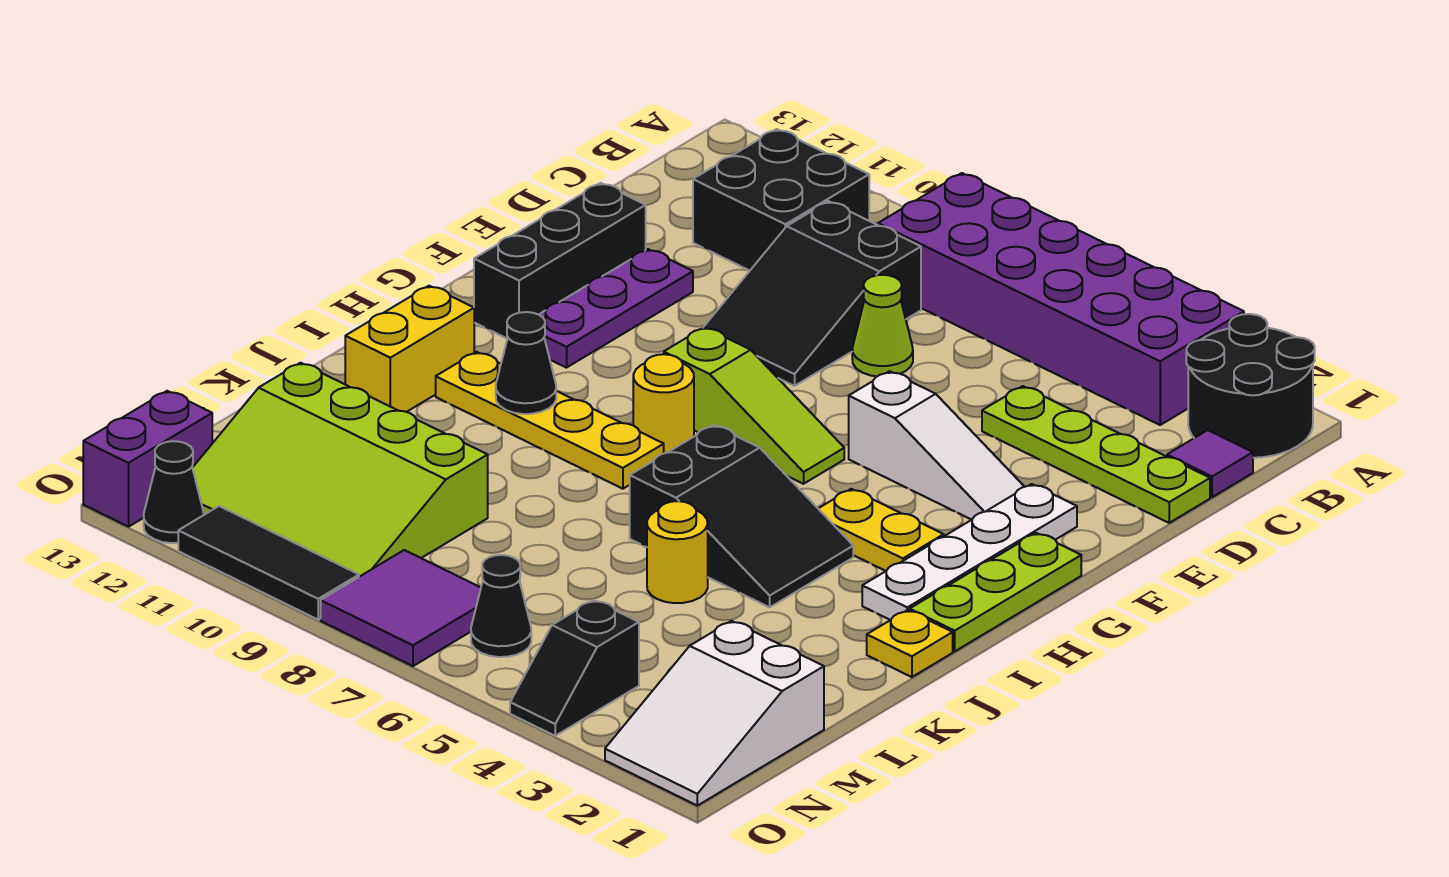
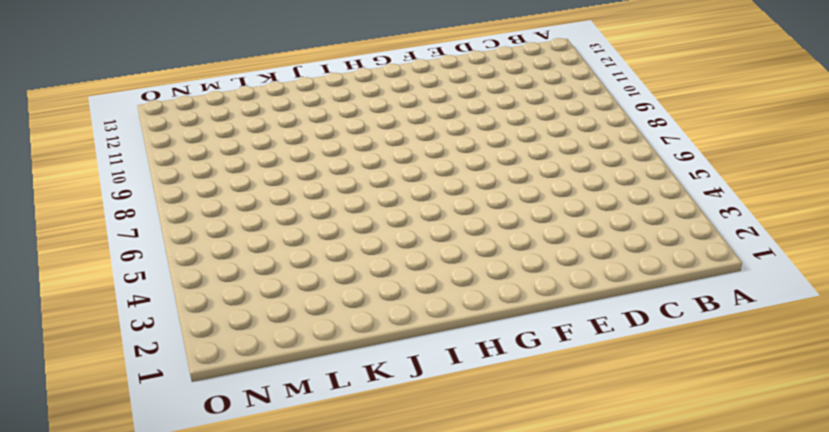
none -> black 2x2 round brick [1186,314,1315,458]
none -> purple 2x6 brick [878,173,1244,425]
none -> black 2x2 brick [693,129,869,271]

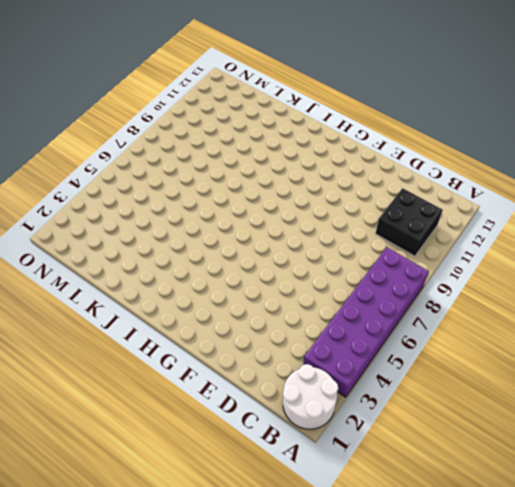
white 2x2 round brick [283,364,338,429] -> black 2x2 round brick [1186,314,1315,458]
none -> purple 1x1 tile [1167,430,1253,497]
none -> black 2x3 slope [703,201,921,386]
none -> lime 1x4 plate [982,386,1210,523]

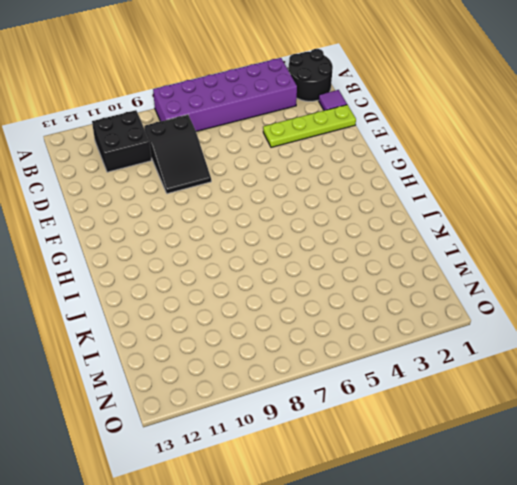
none -> lime 1x1 cone [852,275,913,376]
none -> purple 1x3 plate [539,249,693,368]
none -> black 1x3 brick [474,183,646,338]

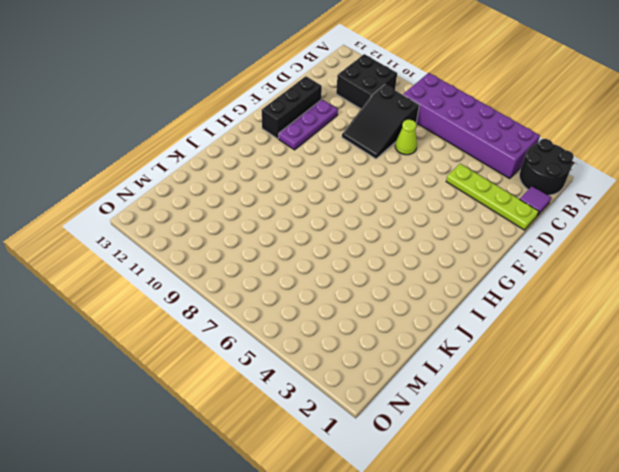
none -> white 1x4 plate [862,484,1077,620]
none -> white 1x3 slope [849,371,1024,520]
none -> lime 1x3 plate [910,533,1081,651]

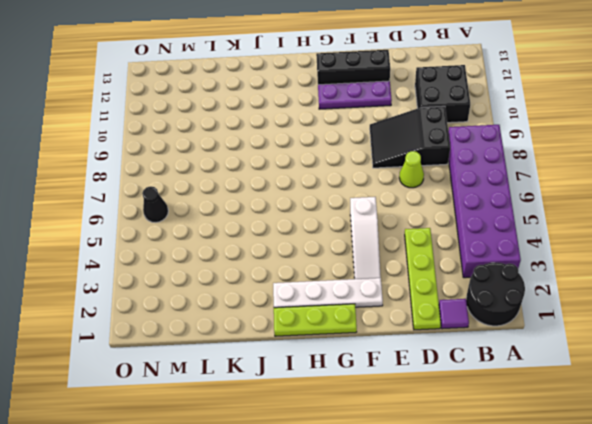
none -> lime 1x3 slope [664,327,844,484]
none -> yellow 1x2 plate [818,489,944,571]
none -> yellow 1x1 round brick [633,354,694,453]

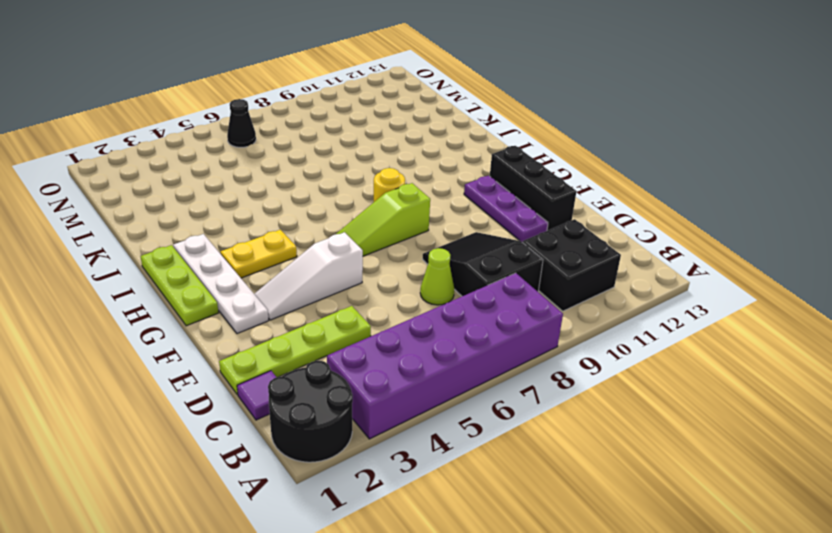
none -> black 2x3 slope [630,425,853,607]
none -> yellow 1x4 plate [436,352,664,489]
none -> yellow 1x2 brick [345,286,474,412]

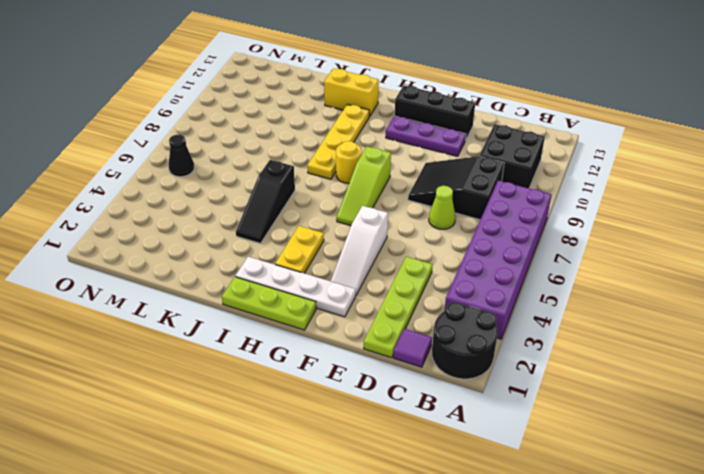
black 1x3 slope [236,160,295,243] -> black 2x3 slope [630,425,853,607]
none -> yellow 1x1 plate [867,610,953,677]
none -> yellow 1x1 round brick [647,501,708,603]
none -> lime 3x4 slope [193,363,488,577]

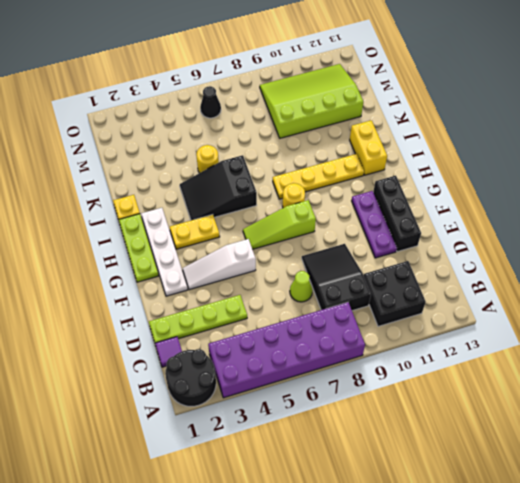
none -> white 2x3 slope [605,621,824,806]
none -> black 1x2 slope [510,600,639,736]
none -> purple 2x2 tile [321,550,481,666]

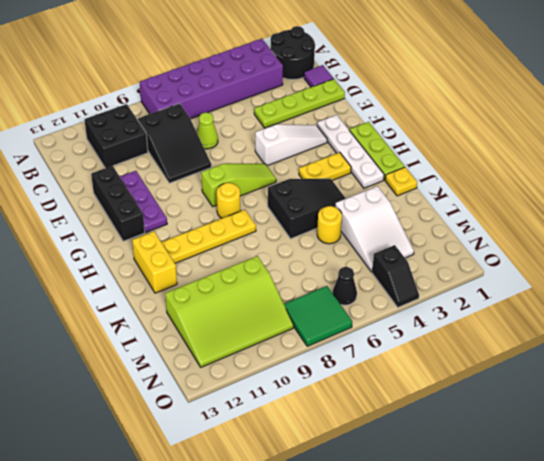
white 2x3 slope [335,186,414,272] -> white 2x3 slope moved to [605,621,824,806]
green 2x2 tile [284,286,352,346] -> purple 2x2 tile [321,550,481,666]
none -> purple 1x2 brick [83,391,212,527]
none -> black 1x3 tile [178,506,359,619]
none -> black 1x1 cone [144,441,204,543]

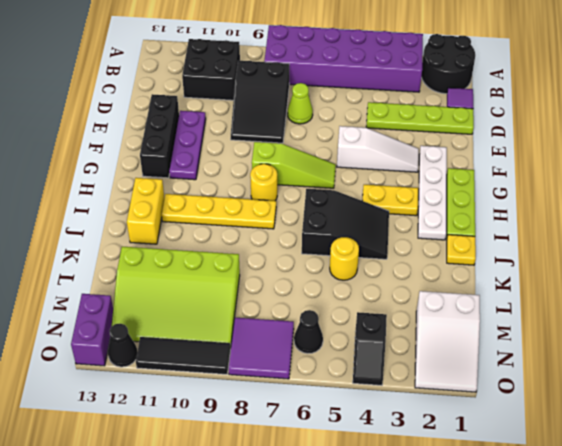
none -> black 1x1 cone [496,312,556,414]

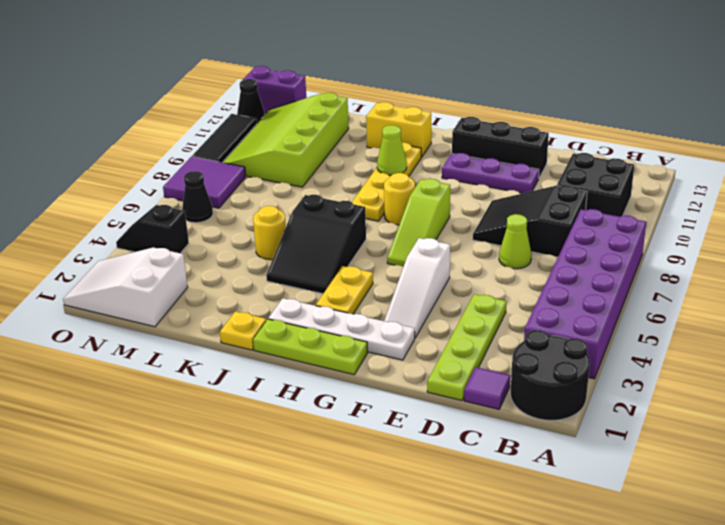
lime 1x1 cone [377,125,407,175] -> black 1x1 cone [496,312,556,414]

